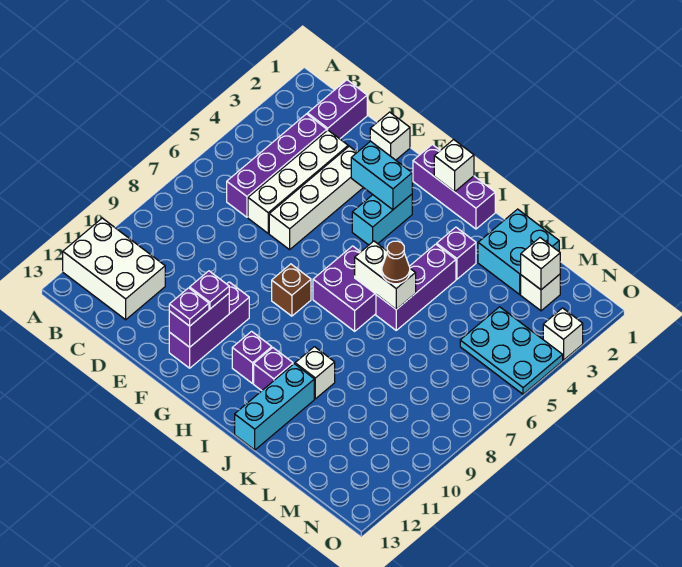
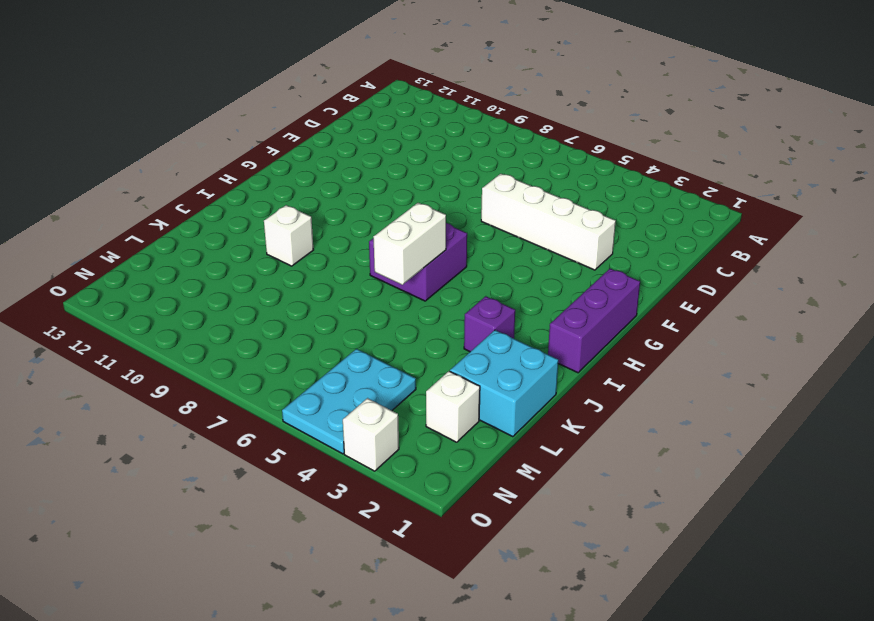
none -> white 2x3 brick [63,218,165,320]
none -> purple 1x2 brick [308,80,367,139]
none -> purple 1x4 brick [227,114,327,217]

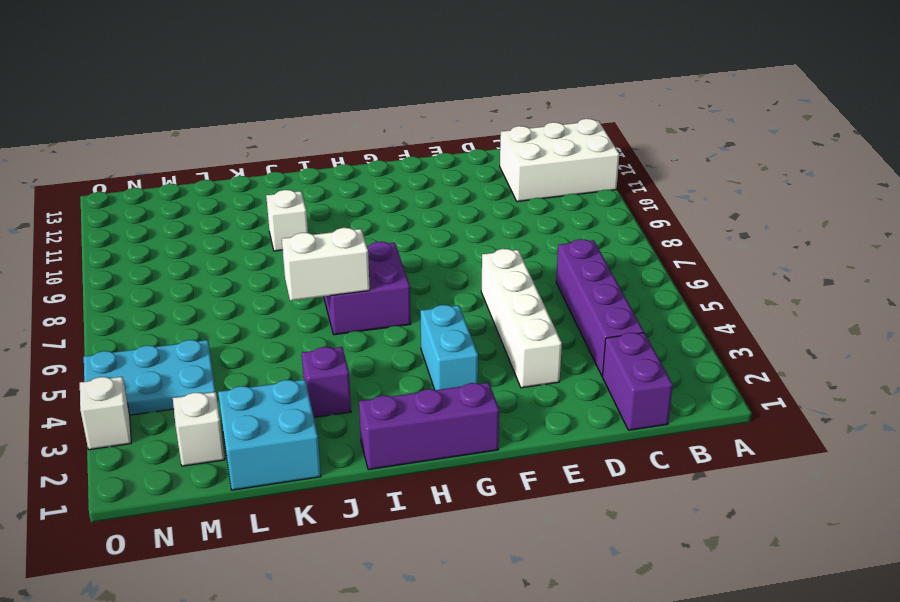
none -> white 1x4 brick [248,130,348,233]
none -> white 1x1 brick [370,112,410,160]
none -> purple 1x3 brick [169,282,249,368]

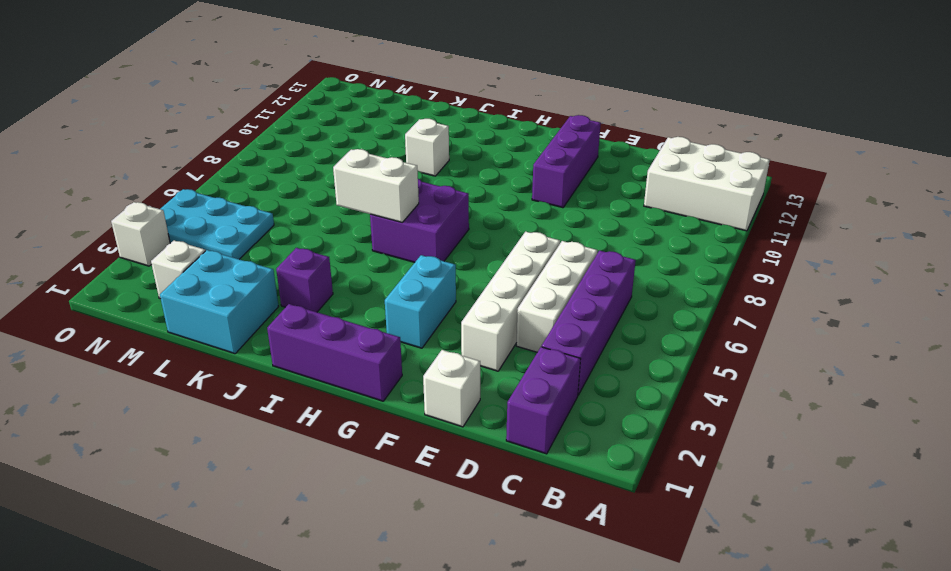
white 1x3 brick [516,241,597,352] -> white 1x4 brick [248,130,348,233]
none -> brown 1x1 brick [272,264,311,316]
none -> purple 1x1 brick [232,331,272,383]
none -> purple 1x1 brick [254,348,293,391]

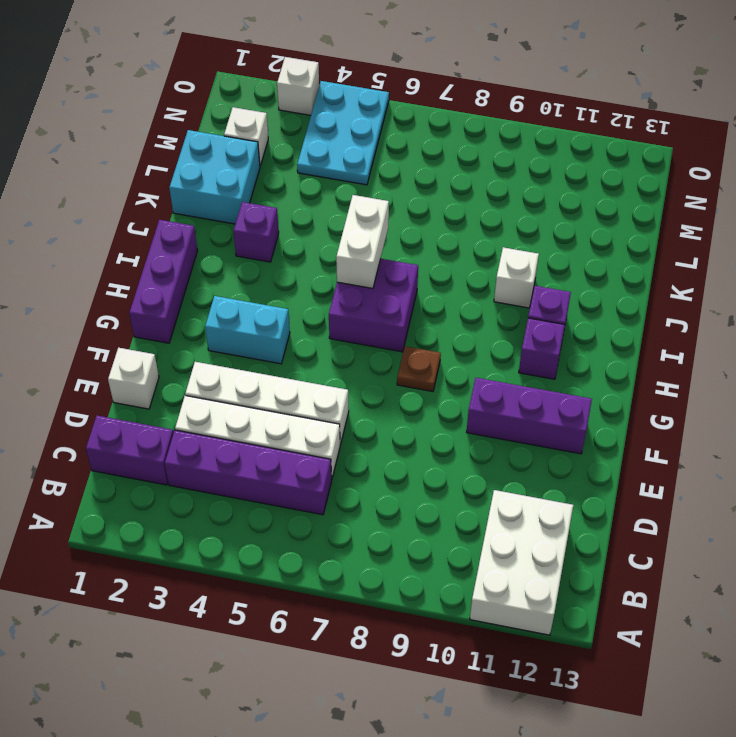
brown 1x1 plate [397,346,441,391] -> brown 1x1 brick [272,264,311,316]
none -> purple 1x3 brick [376,244,456,330]
none -> cyan 1x3 brick [235,364,314,450]
none -> cyan 1x2 brick [351,141,412,210]

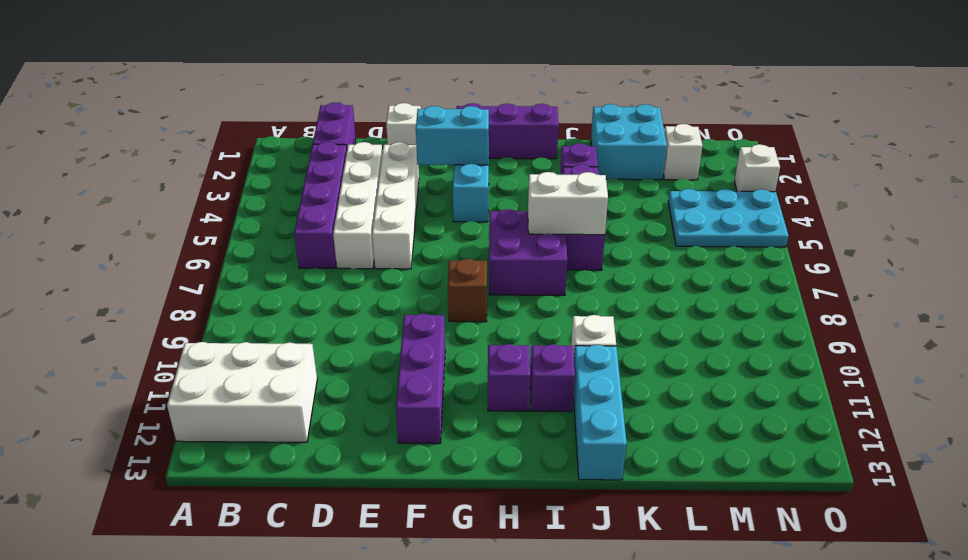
none -> purple 1x2 brick [169,294,229,347]
none -> white 1x1 brick [434,140,474,192]
none -> white 1x1 brick [521,238,560,290]

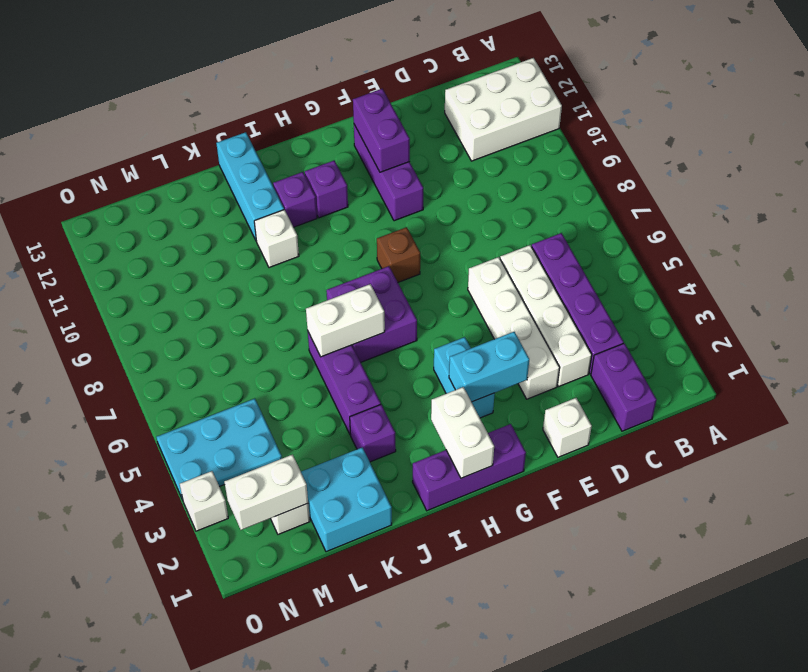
white 1x2 brick [431,387,494,478] -> white 1x1 brick [434,140,474,192]
white 1x2 brick [225,455,308,530] -> white 1x1 brick [521,238,560,290]
none -> purple 1x1 plate [190,271,229,309]
none -> purple 1x1 plate [169,288,209,326]
none -> brown 1x1 cone [382,241,410,284]

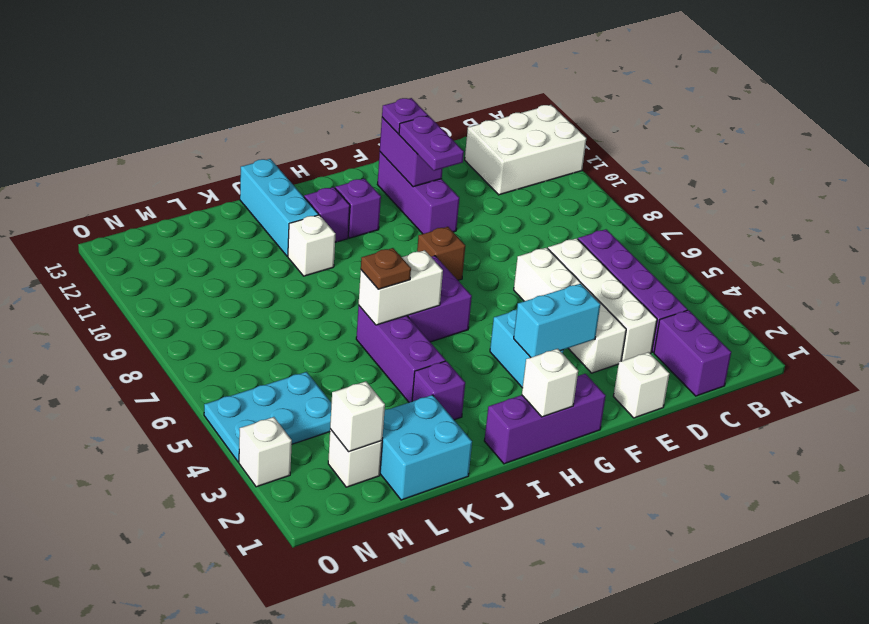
purple 1x2 plate [399,116,464,171] -> purple 1x1 plate [190,271,229,309]
brown 1x1 plate [361,248,411,289] -> brown 1x1 cone [382,241,410,284]

